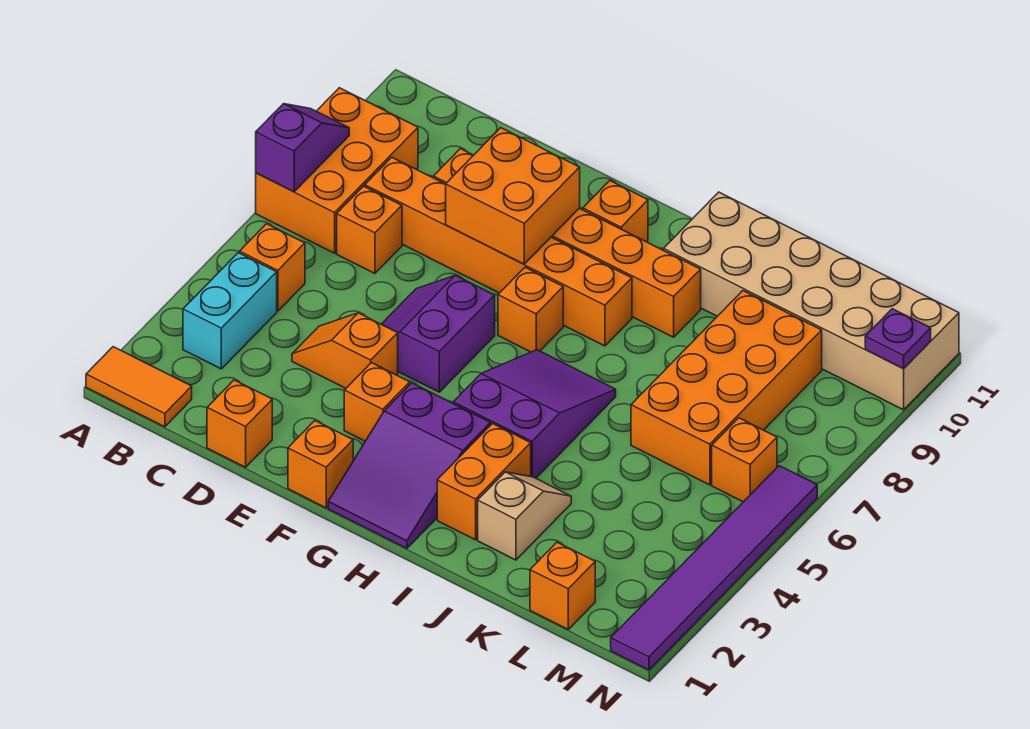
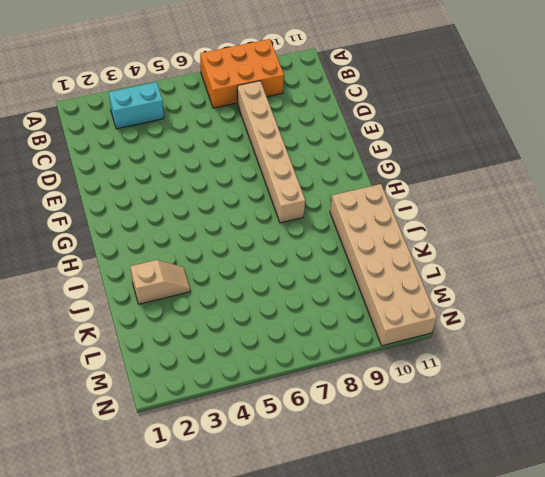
tan 1x6 brick [237,81,305,223] -> orange 1x6 brick [365,157,632,346]
none -> orange 1x2 tile [86,347,192,427]
none -> orange 1x1 brick [240,224,305,311]
none -> orange 1x1 brick [337,186,402,274]

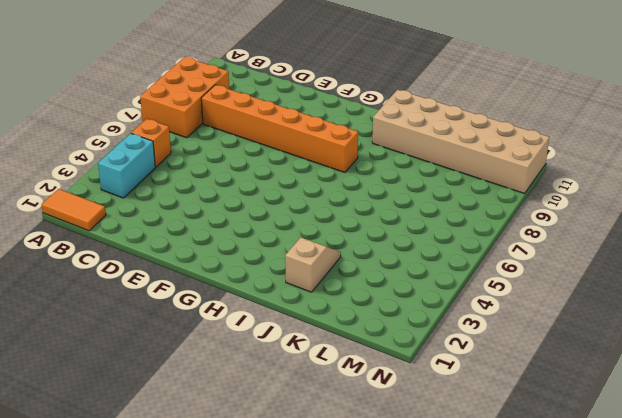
none -> orange 1x1 brick [337,186,402,274]
none -> orange 1x1 brick [207,380,272,467]
none -> orange 1x2 slope [292,313,398,388]

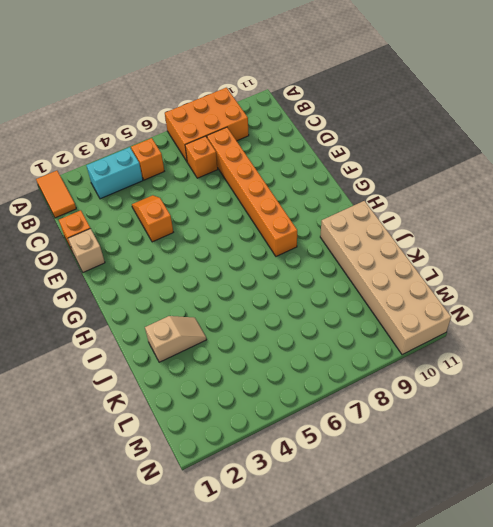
tan 1x1 brick [68,229,105,272] -> none
none -> orange 1x6 brick [433,149,701,337]
none -> purple 2x2 slope [381,275,495,392]
none -> orange 1x1 brick [288,421,353,508]

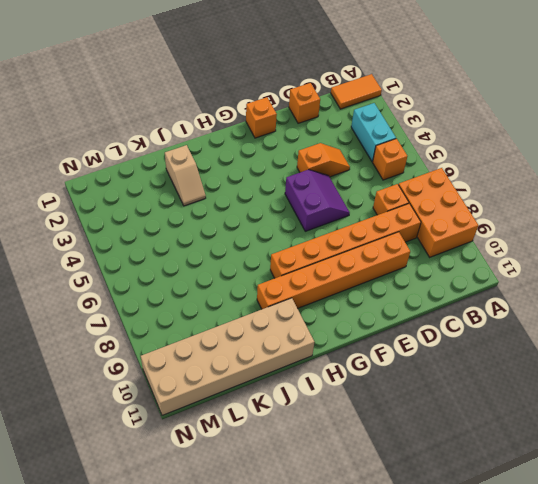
none -> orange 1x1 brick [344,363,410,441]
none -> purple 2x3 slope [328,383,490,548]
none -> orange 1x1 brick [498,267,563,352]

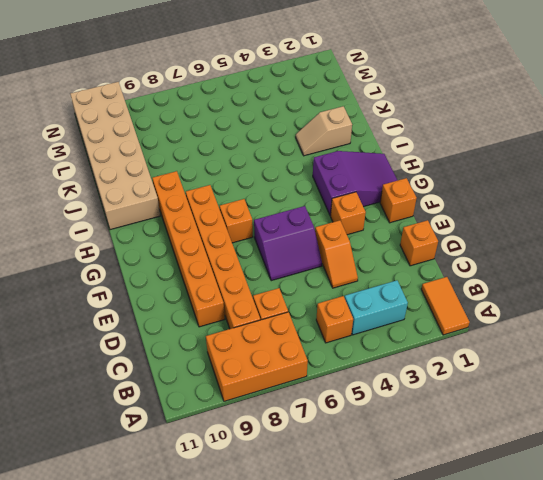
none -> orange 1x1 brick [583,181,648,242]
none -> purple 2x3 slope [453,350,616,478]
none -> orange 1x2 brick [437,424,531,540]

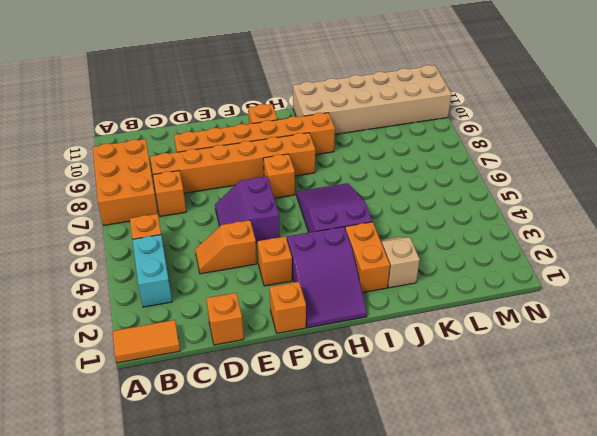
none -> orange 2x4 brick [631,291,822,485]
none -> orange 1x1 brick [530,542,595,629]
none -> orange 1x1 brick [712,418,777,502]

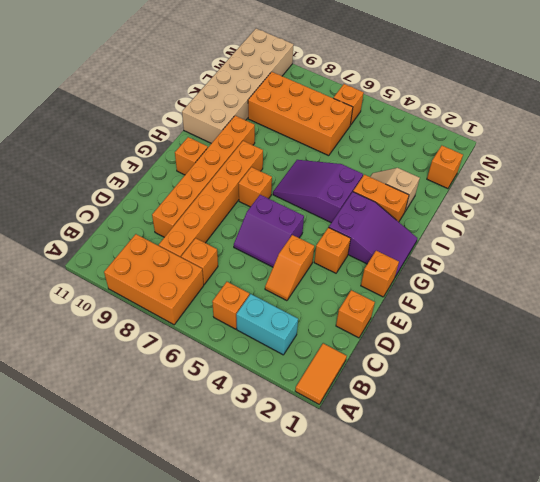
none -> purple 1x6 tile [611,466,817,670]
none -> purple 1x2 slope [256,104,349,192]
none -> orange 2x2 brick [446,128,580,264]

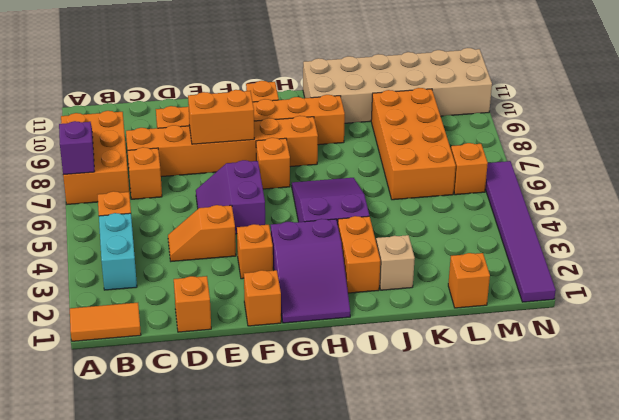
orange 1x2 brick [188,90,254,144] -> orange 2x2 brick [446,128,580,264]
none -> purple 1x1 plate [865,309,931,368]

